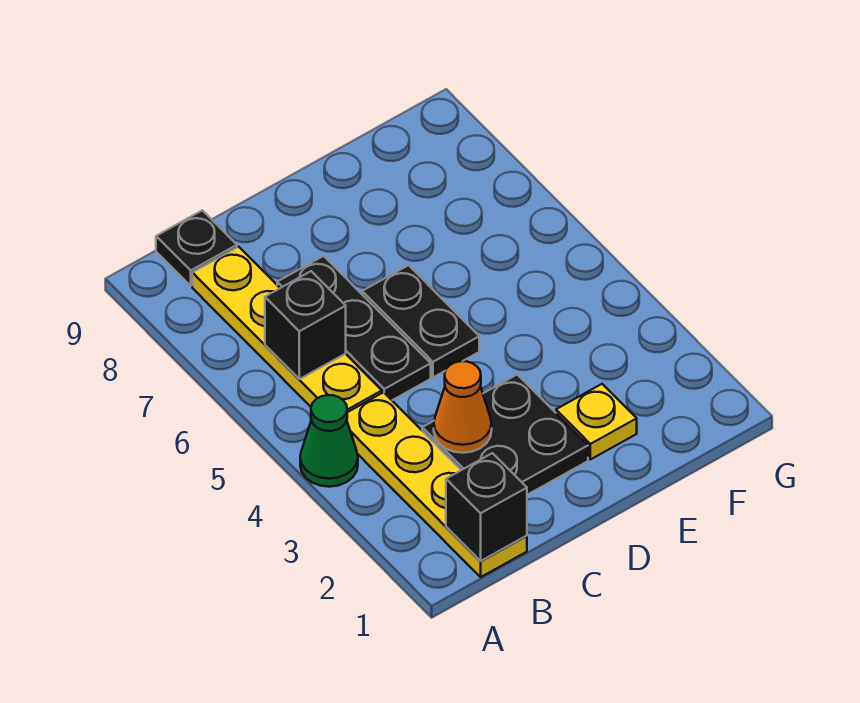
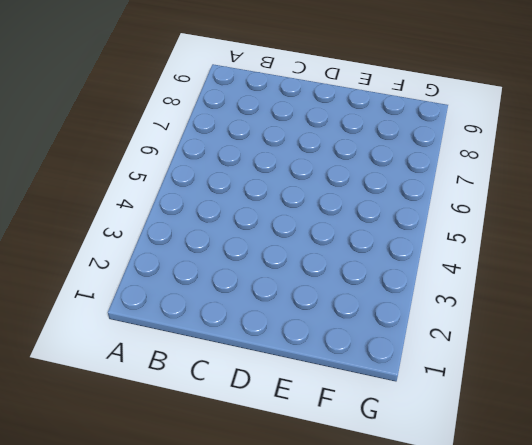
none -> green 1x1 cone [300,395,358,487]
none -> yellow 1x4 plate [347,392,527,577]

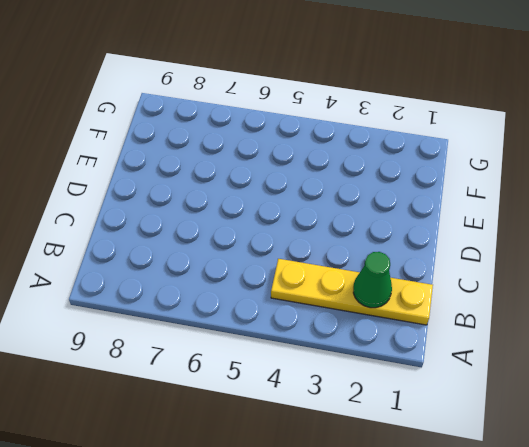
green 1x1 cone [353,252,392,308] -> green 1x1 cone moved to [300,395,358,487]
none -> yellow 1x4 plate [192,247,382,412]
none -> black 1x1 plate [156,210,237,286]

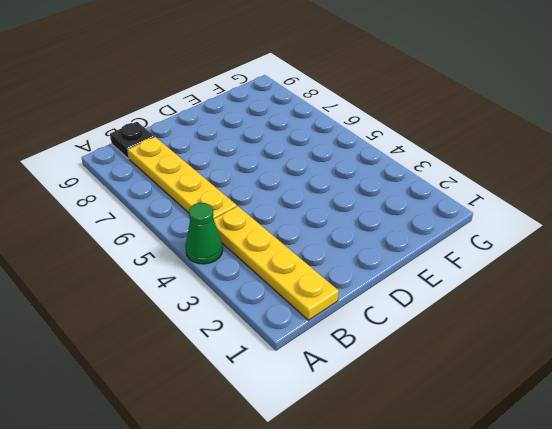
none -> black 2x2 plate [422,375,588,495]
none -> black 1x3 plate [277,256,431,400]

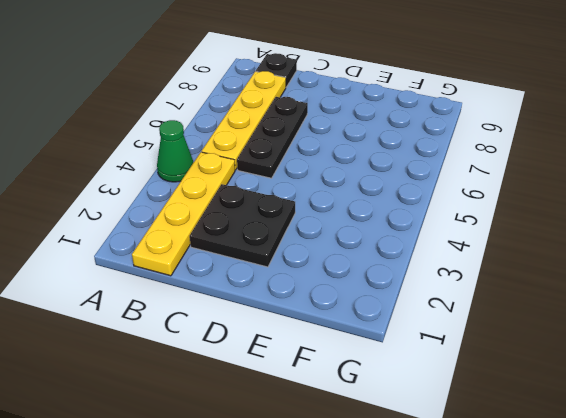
none -> black 1x2 plate [362,265,479,377]
none -> yellow 1x1 plate [556,384,637,459]

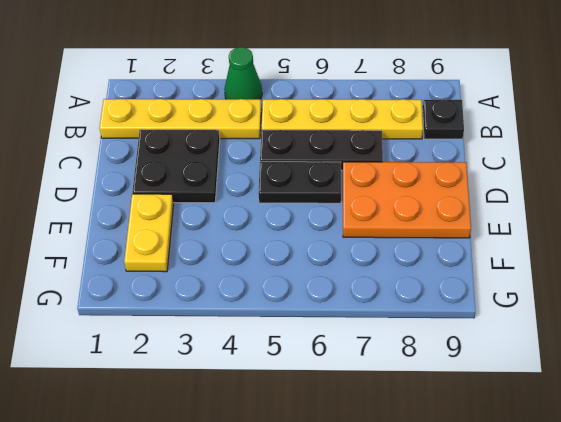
orange 2x3 plate [343,162,471,238] -> none
yellow 1x2 plate [124,194,174,272] -> yellow 1x1 plate [556,384,637,459]
none -> black 1x1 brick [446,453,527,561]
none -> black 1x1 brick [265,271,346,379]

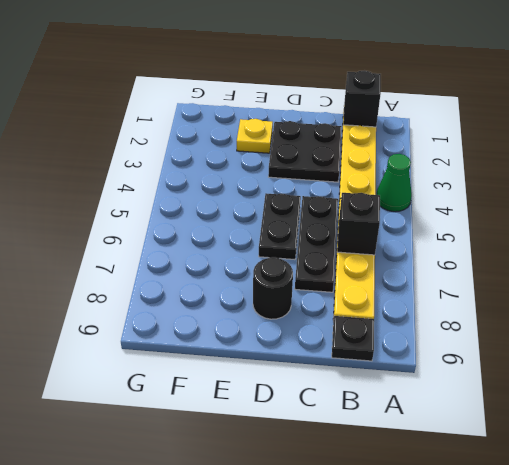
black 1x1 round brick [253,257,293,319] -> none
none -> orange 1x1 cone [434,361,492,453]

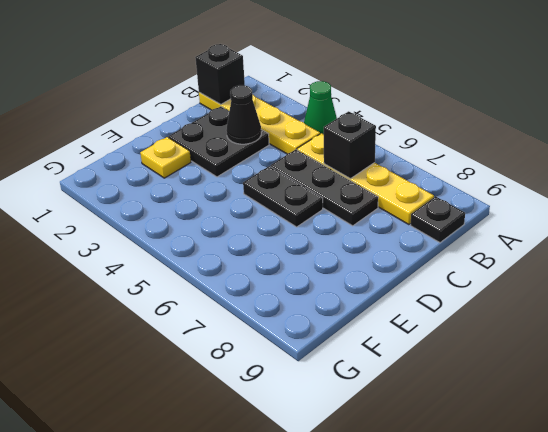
black 1x1 cone [227,85,261,144] -> orange 1x1 cone [434,361,492,453]

